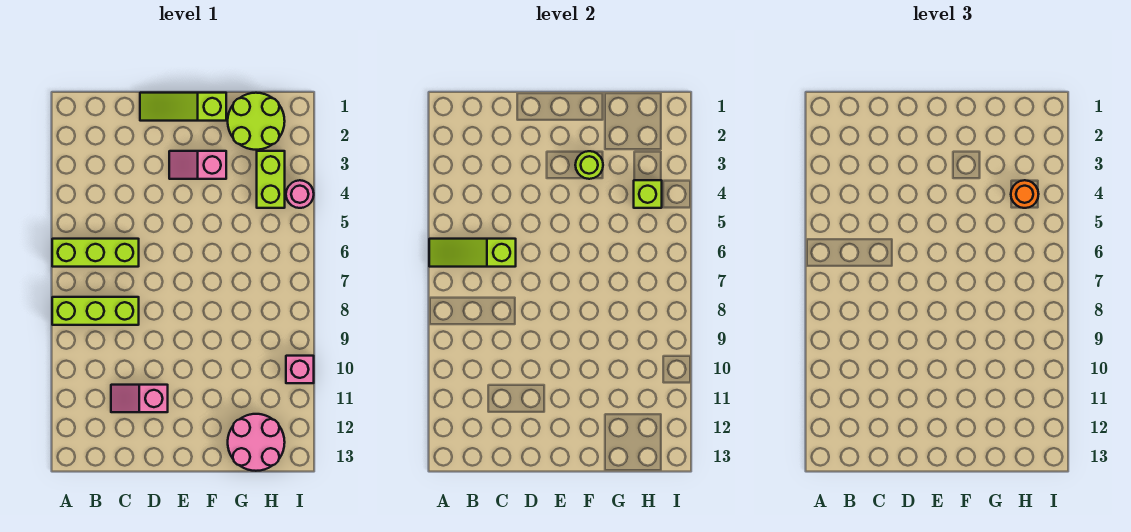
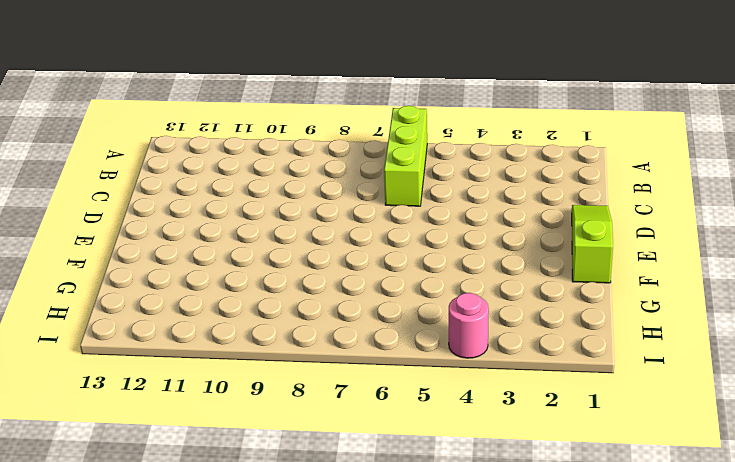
none -> lime 1x3 brick [52,297,139,325]
none -> pink 1x2 slope [111,385,168,412]
none -> pink 1x2 slope [169,151,226,179]

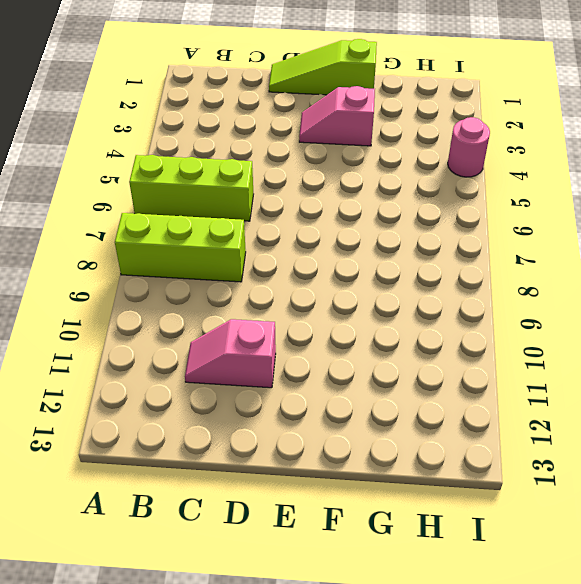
none -> lime 2x2 round brick [228,93,285,150]
none -> pink 2x2 round brick [228,414,285,471]
none -> lime 1x2 brick [257,151,285,208]

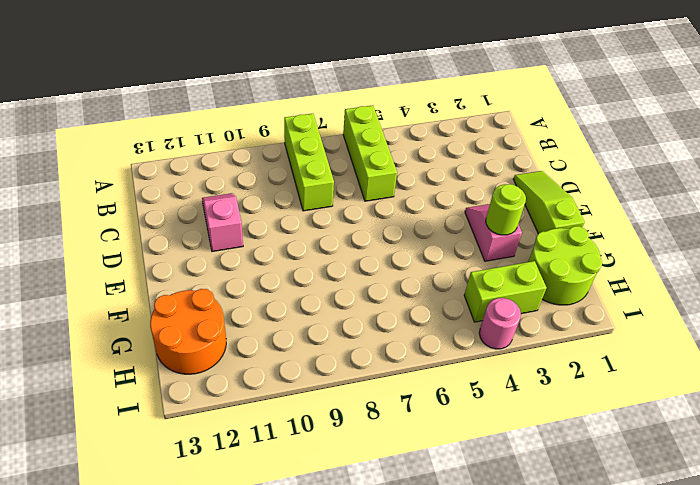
orange 2x2 round brick [150,289,226,374] -> pink 2x2 round brick [228,414,285,471]
none -> pink 1x1 brick [286,356,314,383]
none -> lime 1x3 slope [429,239,516,267]
none -> lime 1x1 brick [634,180,662,208]

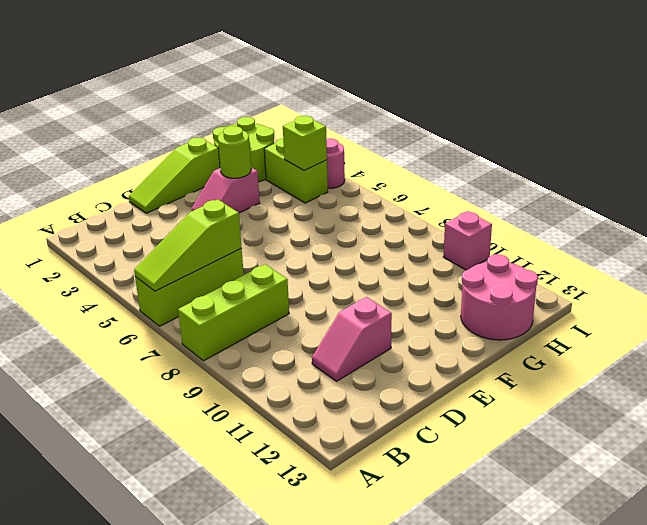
none -> orange 1x1 round brick [1011,180,1039,208]

